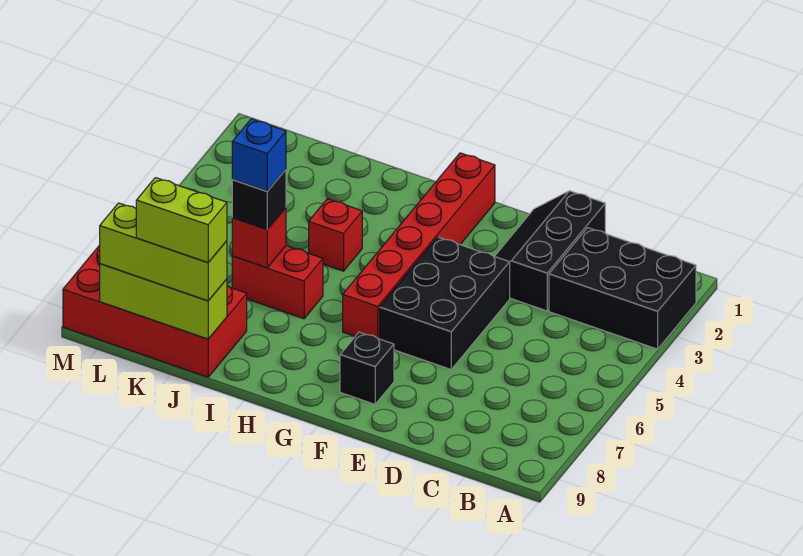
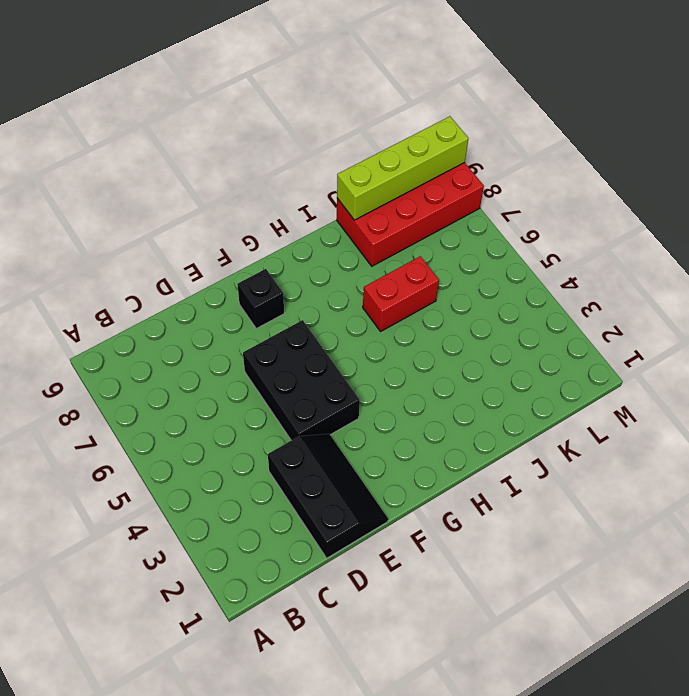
lime 1x4 brick [337,116,469,220] -> lime 1x3 brick [100,264,227,339]
none -> black 2x3 brick [549,228,696,349]
none -> red 1x6 brick [343,153,495,339]
none -> red 1x1 brick [309,199,362,271]

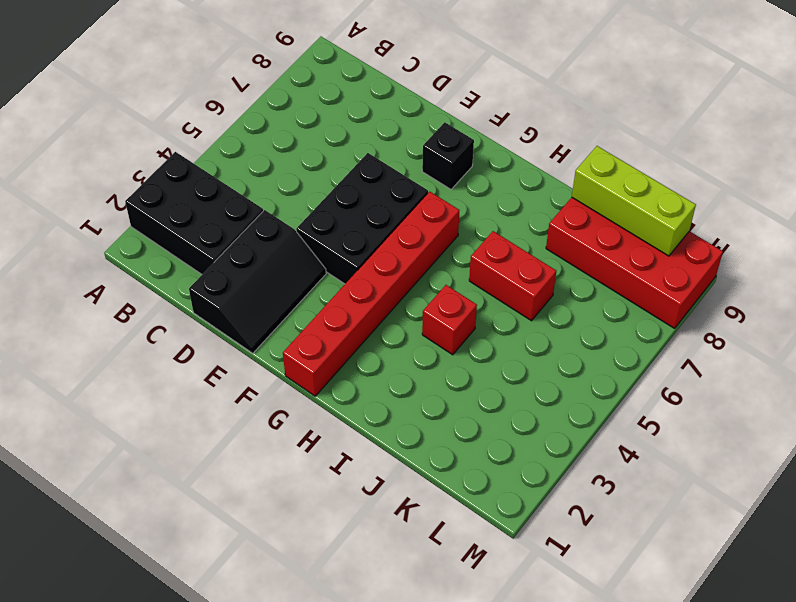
none -> red 1x1 brick [232,208,286,268]
none -> black 1x1 brick [232,170,286,229]
none -> lime 1x3 brick [100,203,227,301]

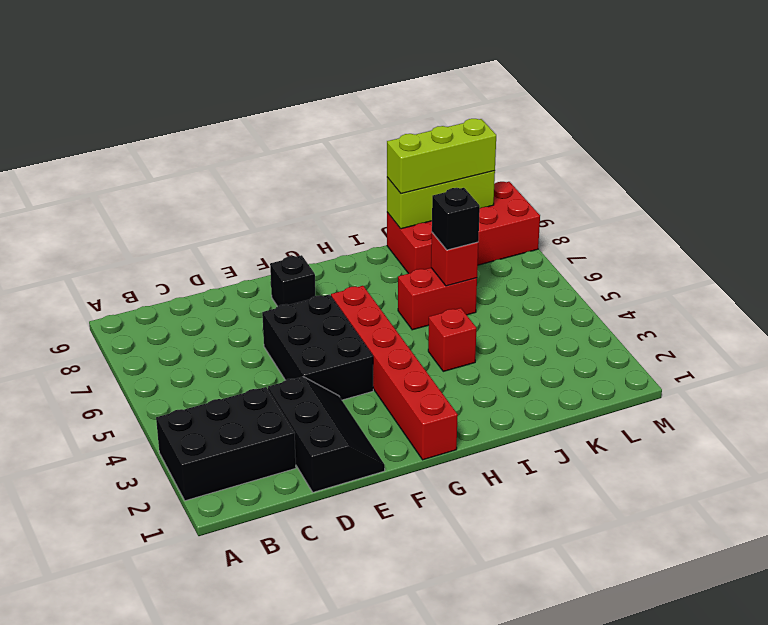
none -> blue 1x1 brick [232,119,286,191]
none -> lime 1x2 brick [136,178,227,262]

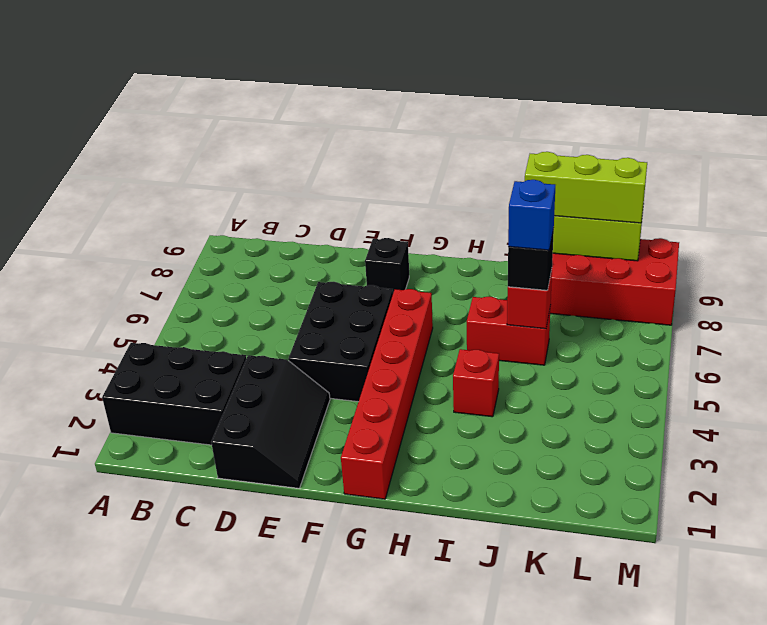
none -> lime 1x2 brick [136,178,227,262]

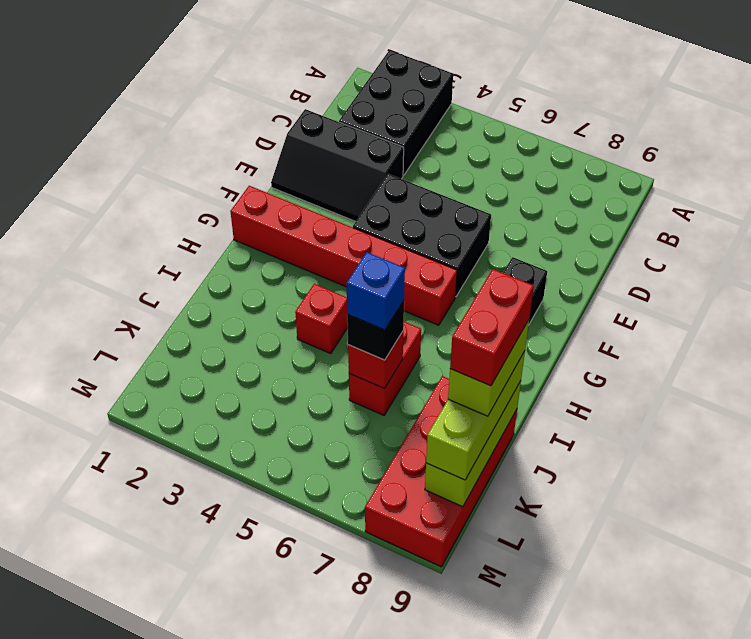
red 1x2 brick [450,269,534,386] -> none

